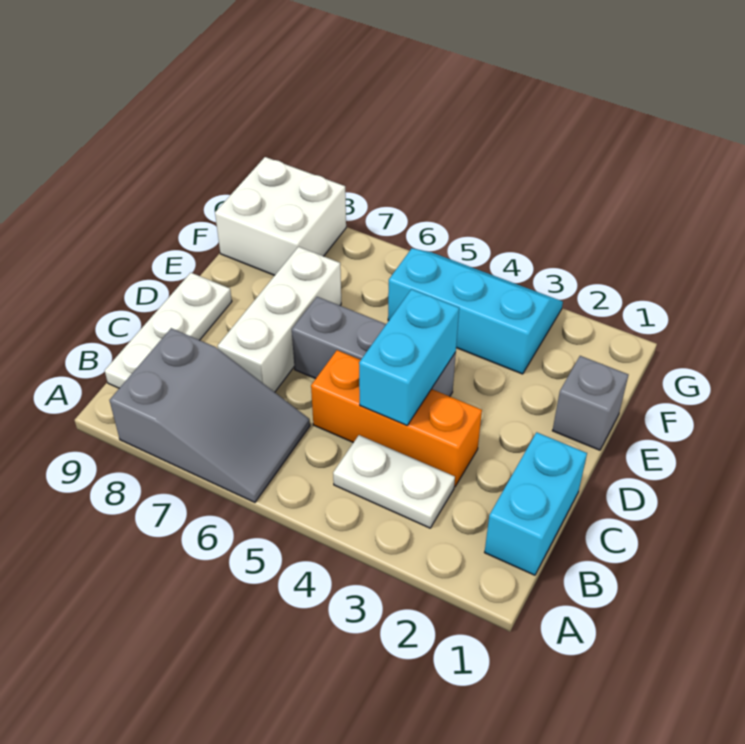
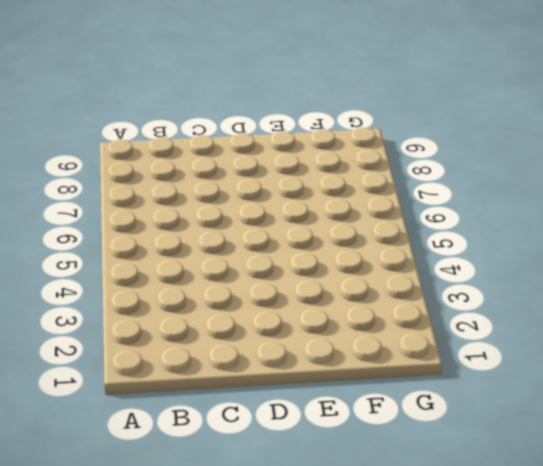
none -> grey 2x3 slope [109,328,310,502]
none -> cyan 1x2 brick [485,432,587,575]

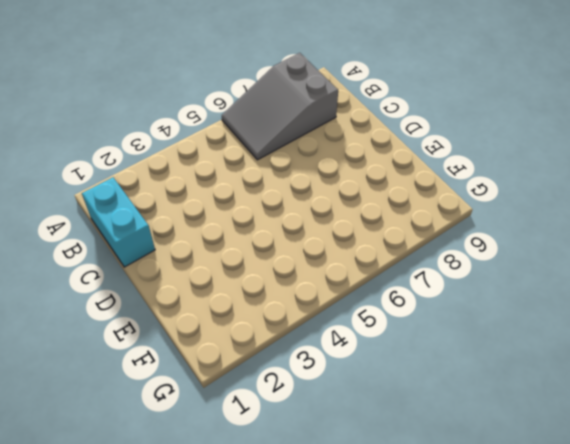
none -> white 1x2 plate [333,435,455,528]
none -> white 1x3 plate [105,273,232,388]

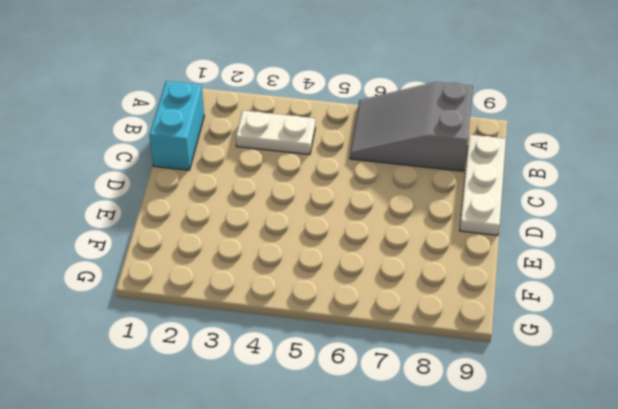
none -> orange 1x3 brick [311,350,482,487]
none -> white 1x3 brick [218,247,341,392]

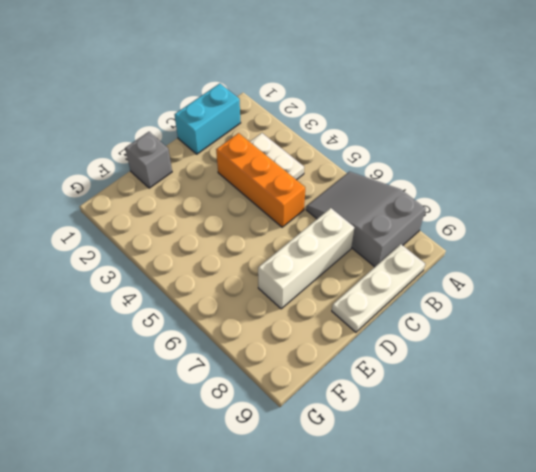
none -> grey 1x3 brick [292,297,456,396]
none -> cyan 2x3 slope [388,249,563,374]

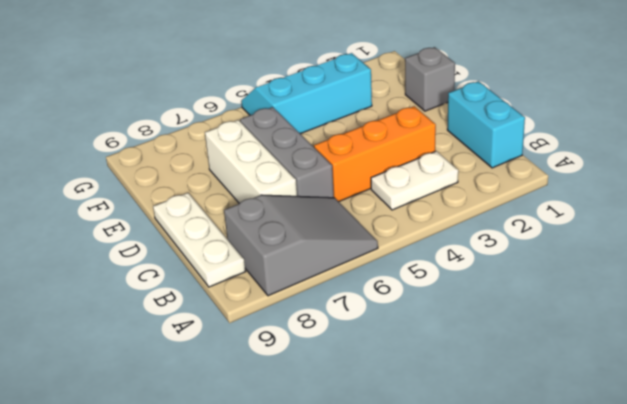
grey 1x3 brick [240,107,334,198] -> grey 1x3 brick turned to [292,297,456,396]
none -> white 2x2 brick [215,157,346,275]
none -> cyan 1x2 brick [359,289,459,426]

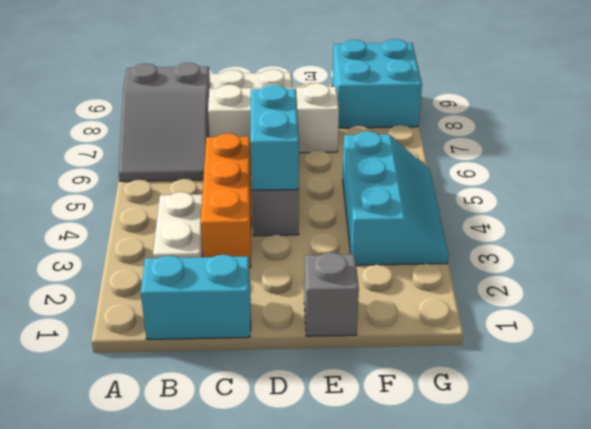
cyan 1x2 brick [250,85,299,190] -> cyan 1x2 brick turned to [359,289,459,426]
cyan 2x2 brick [333,39,422,128] -> white 2x2 brick [215,157,346,275]

